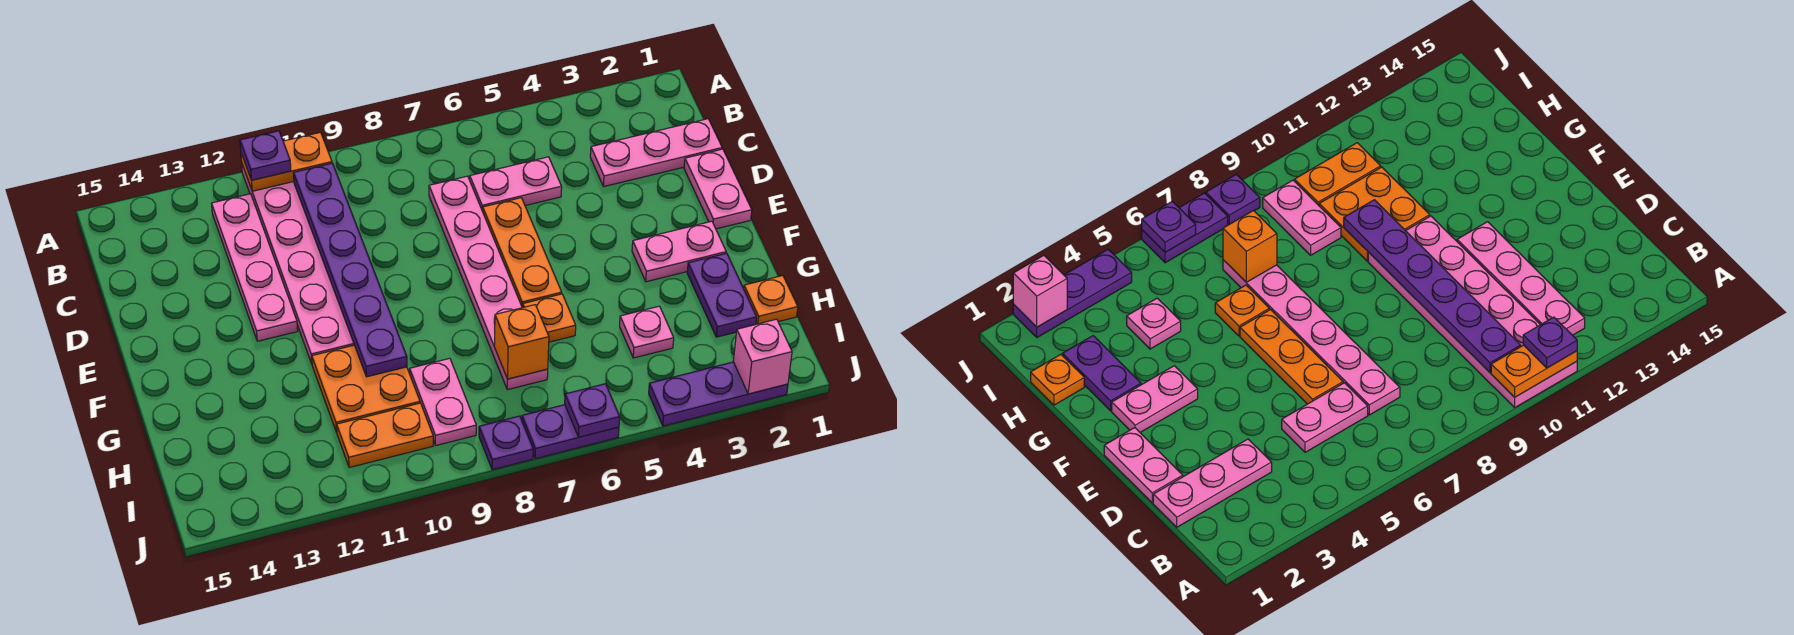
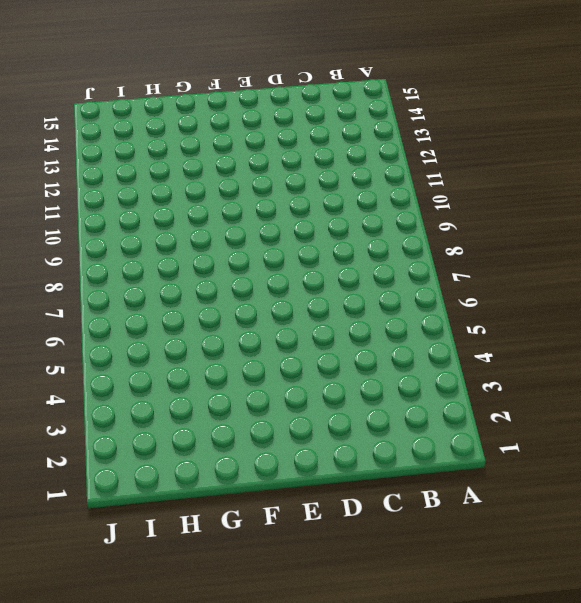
none -> pink 2x6 plate [242,165,354,364]
none -> pink 1x4 plate [211,194,298,341]
none -> pink 1x3 plate [590,119,722,187]

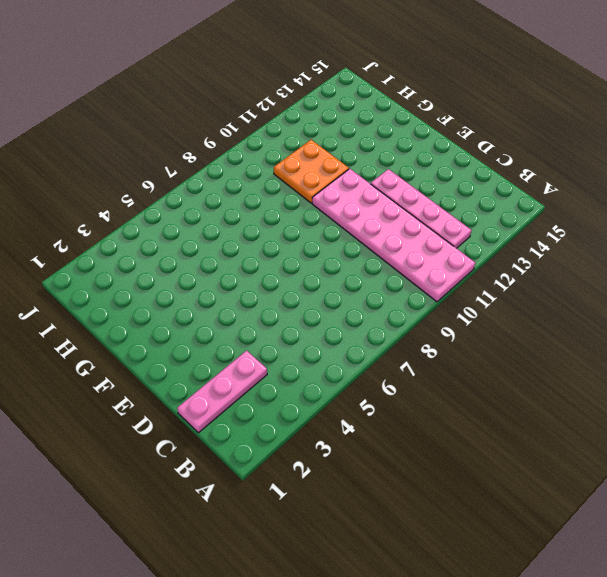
none -> pink 1x2 plate [470,157,562,211]
none -> pink 1x6 plate [429,176,548,390]
none -> pink 1x2 plate [684,149,752,229]

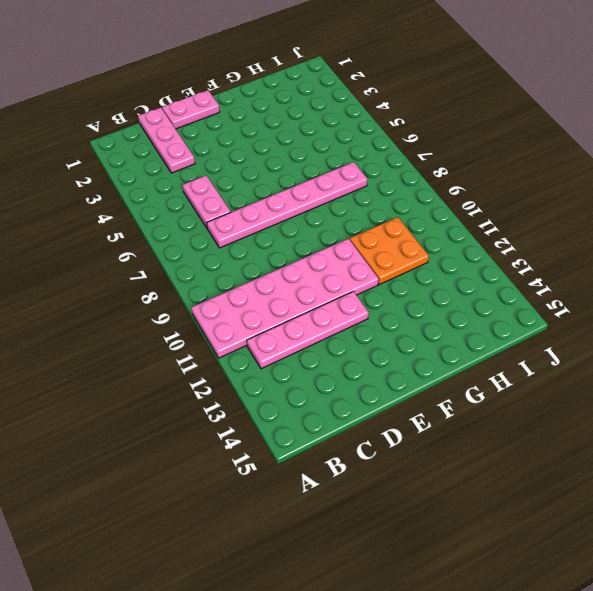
none -> orange 1x3 plate [483,198,562,308]
none -> pink 1x2 plate [632,221,726,282]
none -> purple 1x2 plate [687,253,757,337]

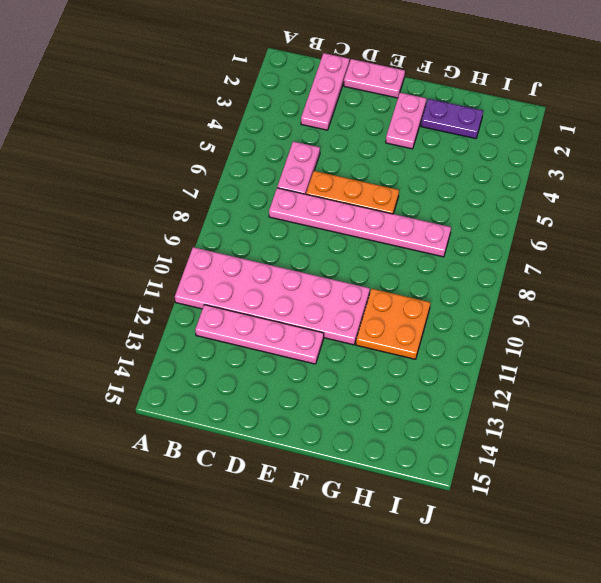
none -> orange 1x1 plate [523,294,576,342]
none -> orange 1x1 plate [744,276,798,324]
none -> pink 1x1 plate [620,306,674,358]

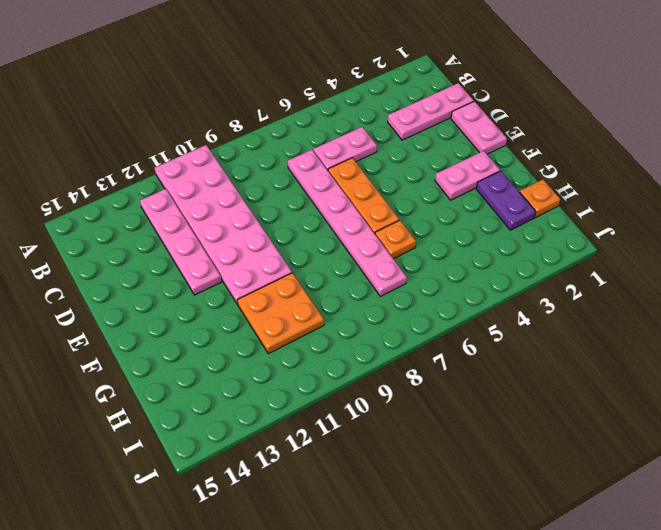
none -> pink 1x1 plate [620,306,674,358]
none -> pink 1x2 plate [410,358,476,445]
none -> orange 1x2 plate [337,403,433,468]

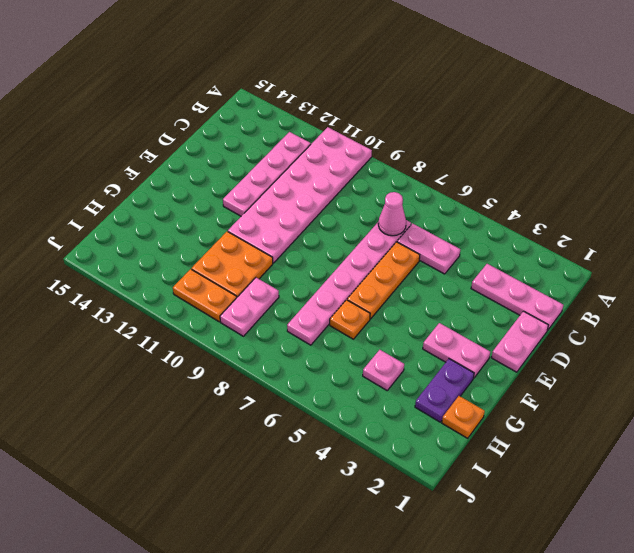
pink 1x1 cone [378,192,406,236] -> none
none -> purple 1x3 plate [649,362,788,426]
none -> purple 1x2 plate [522,405,619,459]
none -> purple 1x1 plate [479,416,533,470]

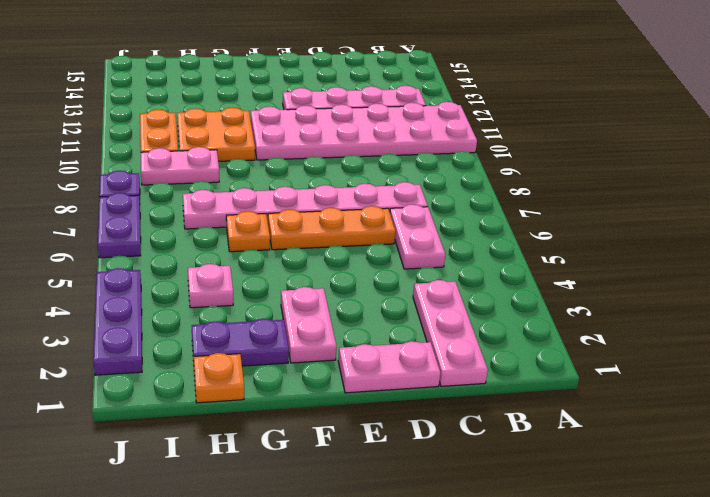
none -> orange 1x2 plate [241,132,332,191]
none -> purple 1x6 plate [293,163,407,377]
none -> orange 1x1 brick [494,305,549,379]

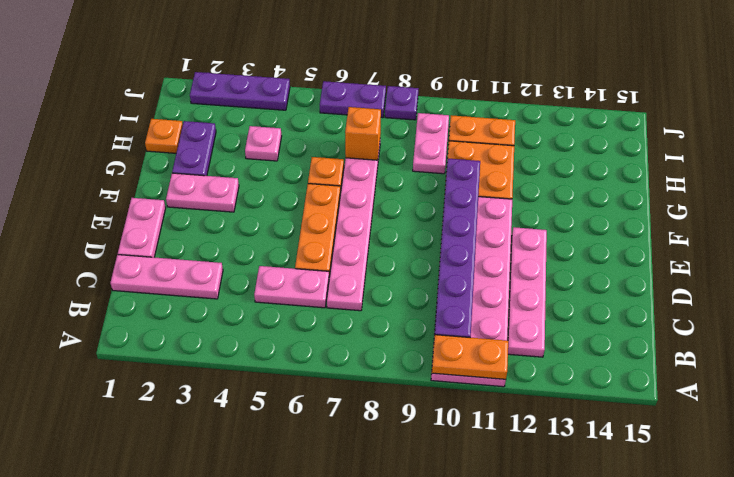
none -> pink 1x1 brick [733,319,792,394]
none -> purple 1x1 plate [565,384,620,437]
none -> purple 1x1 plate [240,131,291,180]

